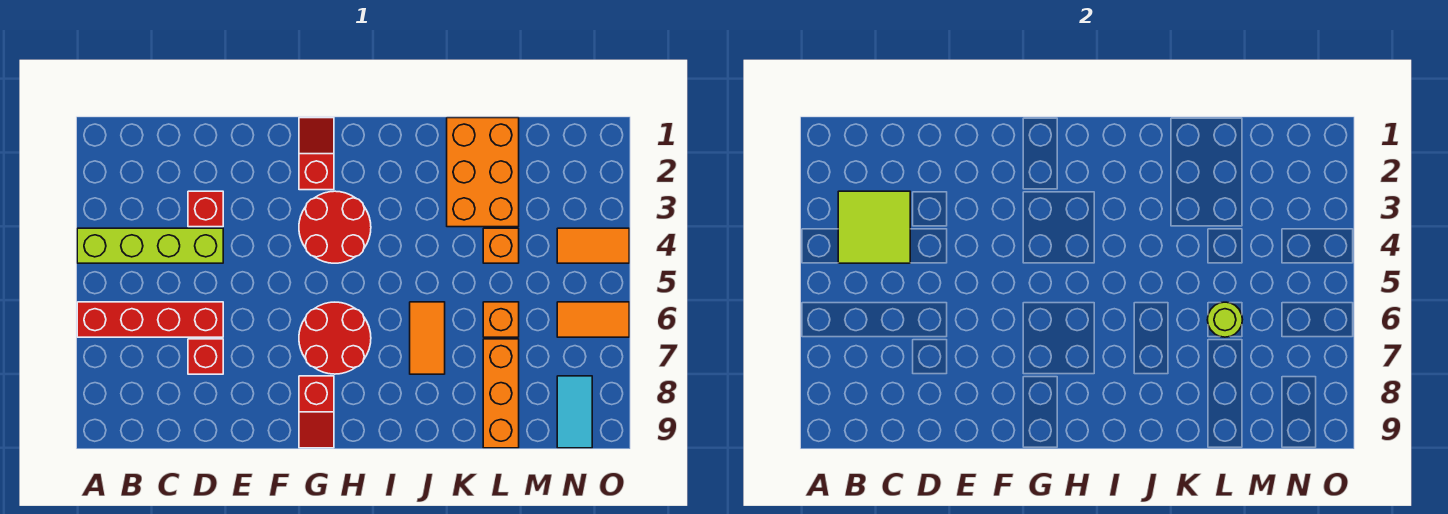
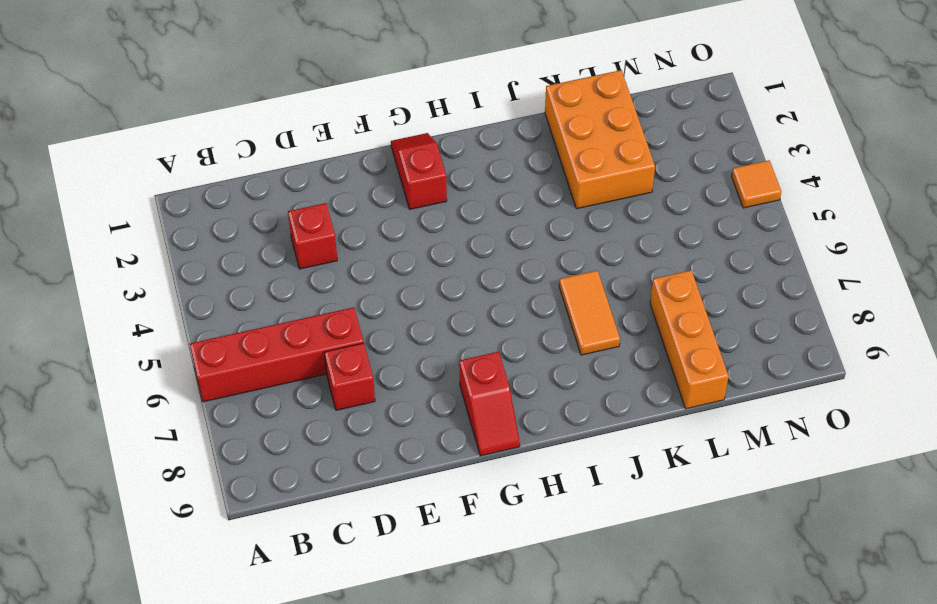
orange 1x1 tile [732,160,781,208] -> orange 1x2 tile [557,228,629,263]
none -> lime 1x4 brick [77,228,223,263]
none -> red 2x2 round brick [299,191,371,263]
none -> red 2x2 round brick [299,302,371,374]

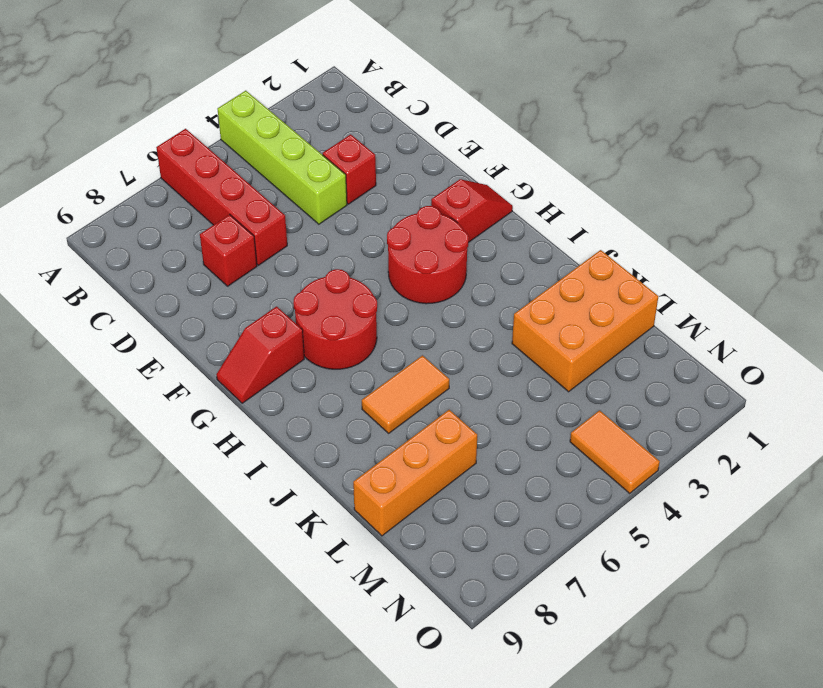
none -> orange 1x1 brick [483,228,519,263]
none -> orange 1x1 brick [483,302,519,337]
none -> orange 1x2 tile [557,302,629,337]

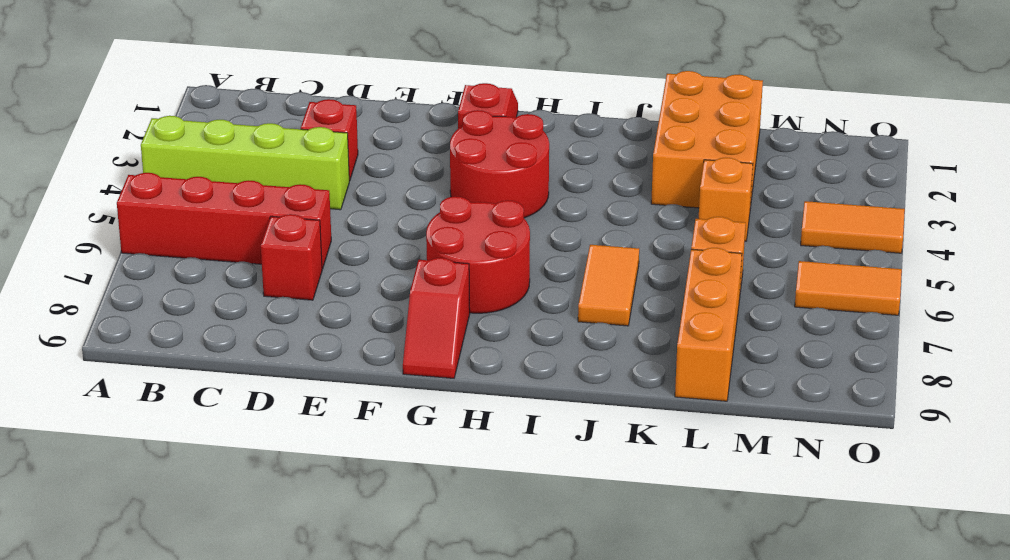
none -> cyan 1x2 tile [557,376,592,448]
none -> lime 2x2 tile [838,191,910,263]
none -> lime 1x1 round brick [1207,302,1243,337]

